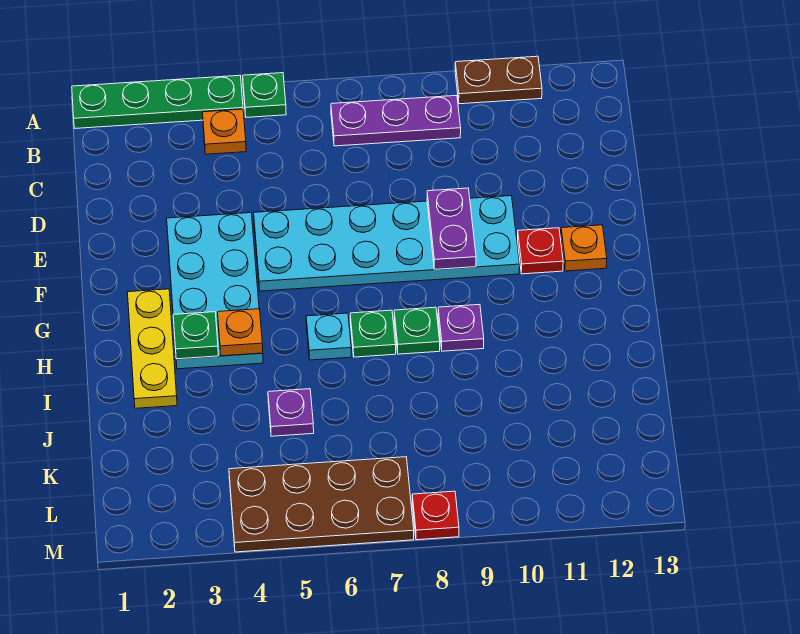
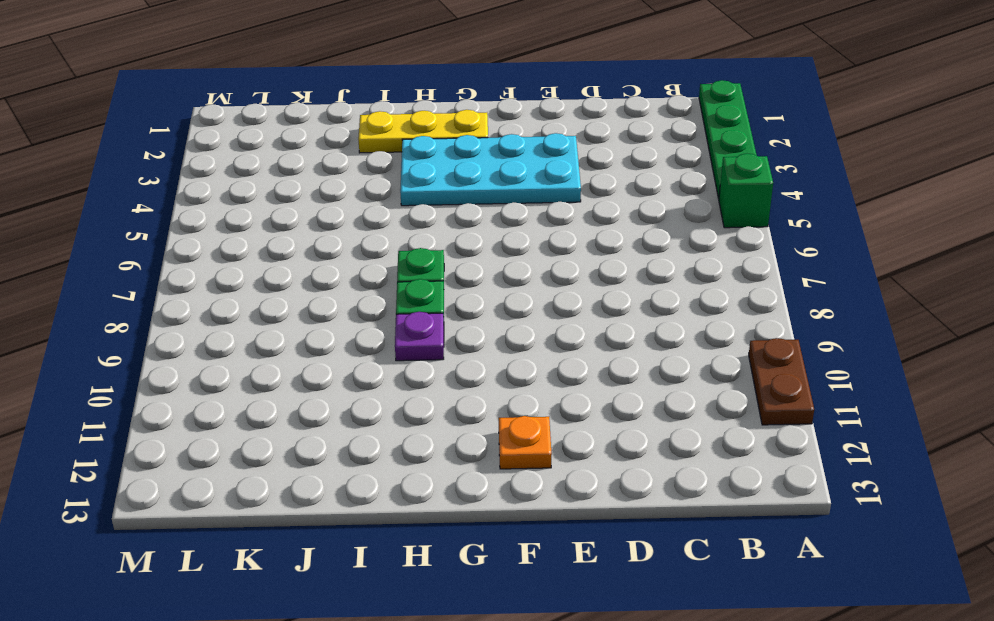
green 1x1 brick [719,154,773,228] -> green 1x1 plate [243,73,286,117]
none -> orange 1x1 plate [202,109,246,154]
none -> purple 1x3 plate [331,95,461,146]
none -> cyan 2x6 plate [254,196,520,291]

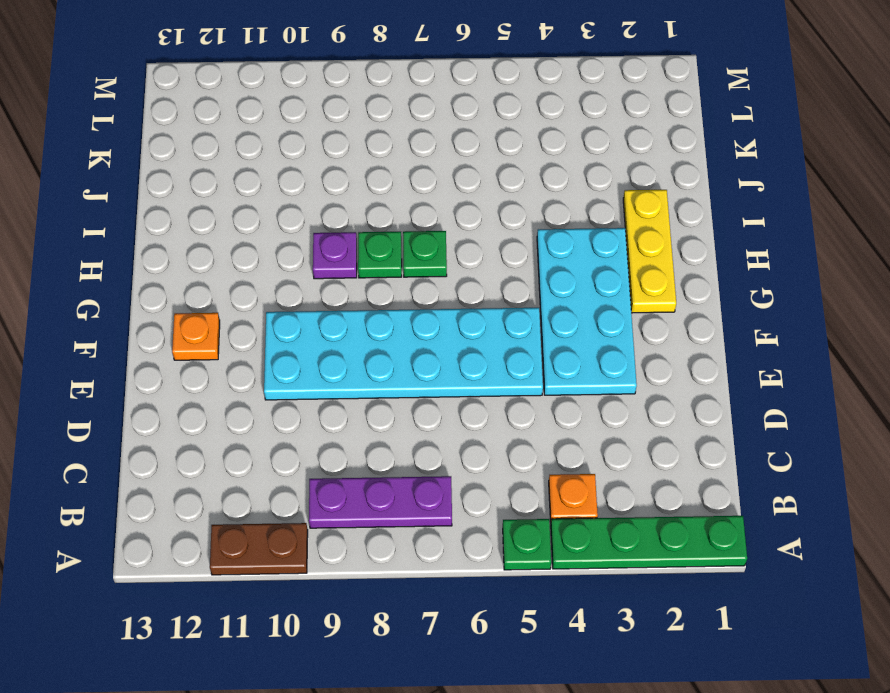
none -> red 1x1 plate [517,228,563,274]
none -> cyan 1x1 plate [306,313,351,360]
none -> purple 1x1 plate [268,389,314,436]

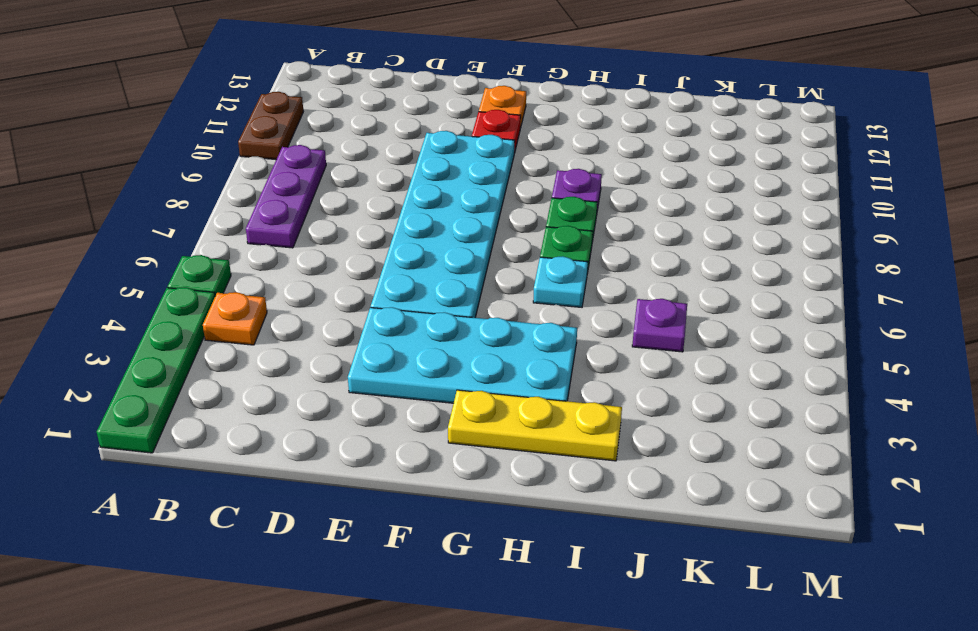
none -> brown 2x4 plate [229,457,414,552]
none -> red 1x1 plate [412,491,459,540]
none -> purple 1x2 plate [427,188,476,269]

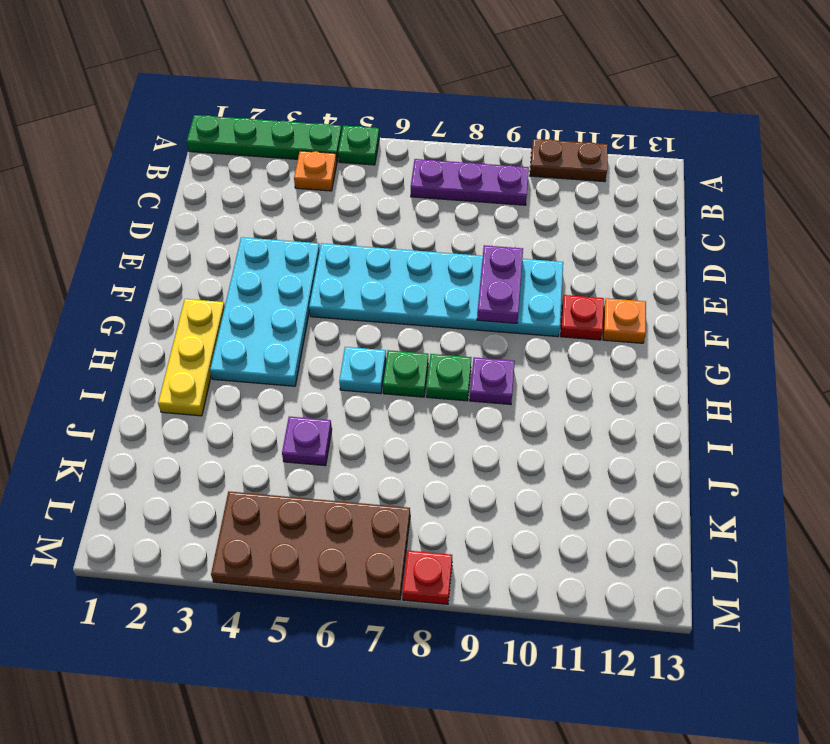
none -> green 1x1 plate [173,312,218,359]
none -> orange 1x1 plate [218,309,263,356]

